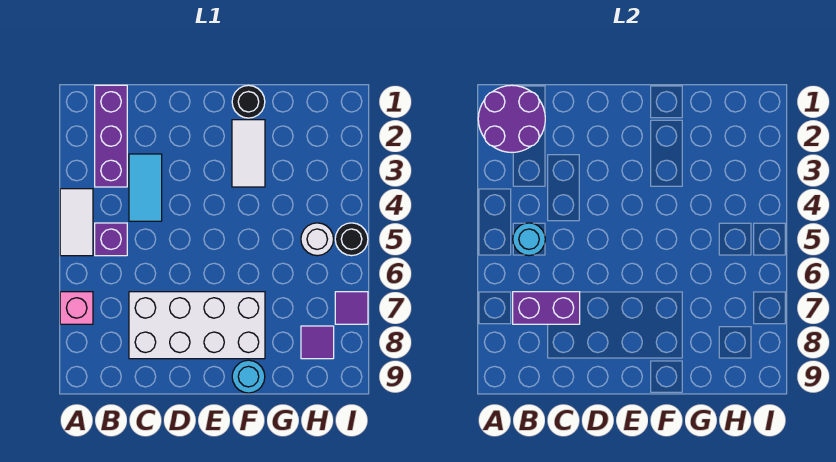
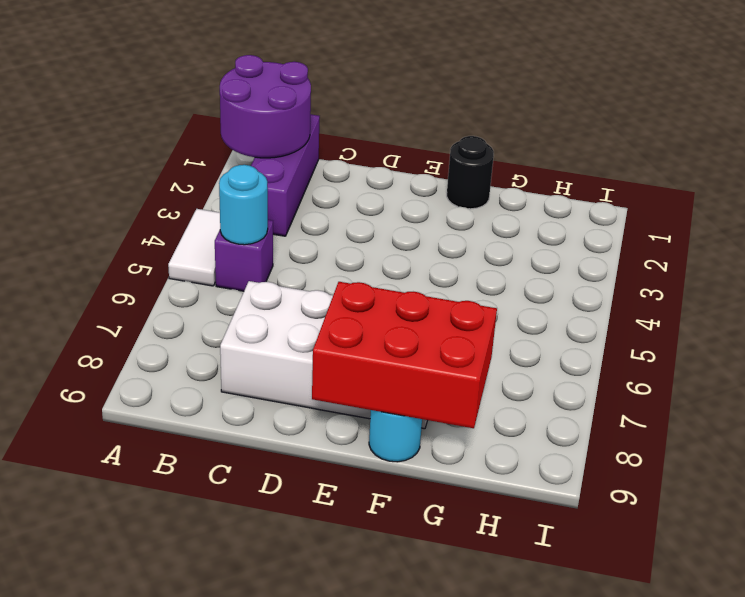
red 2x3 brick [312,282,497,428] -> none
none -> pink 1x1 brick [60,292,93,324]
none -> cyan 1x2 tile [129,154,162,221]
none -> white 1x2 tile [232,120,265,187]

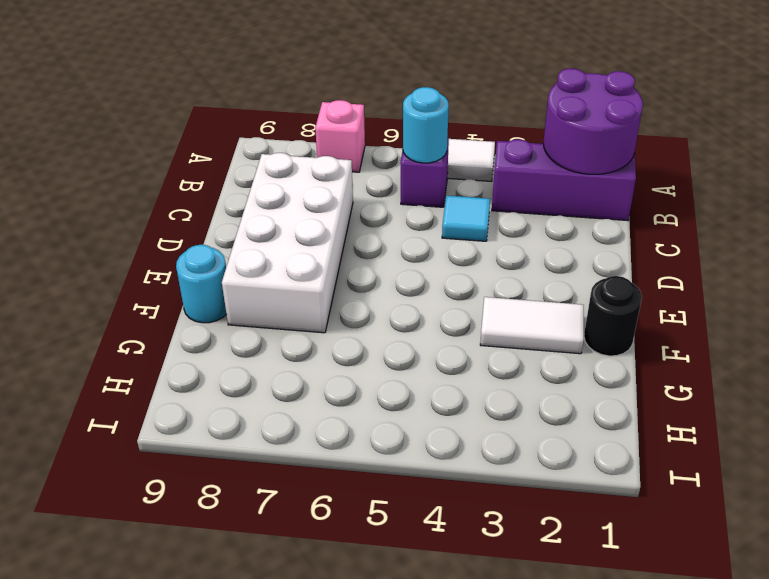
cyan 1x1 tile [442,196,490,241] -> cyan 1x2 tile [129,154,162,221]
none -> white 1x1 round brick [301,223,334,256]
none -> purple 1x1 tile [301,326,334,359]
none -> black 1x1 round brick [335,223,368,256]

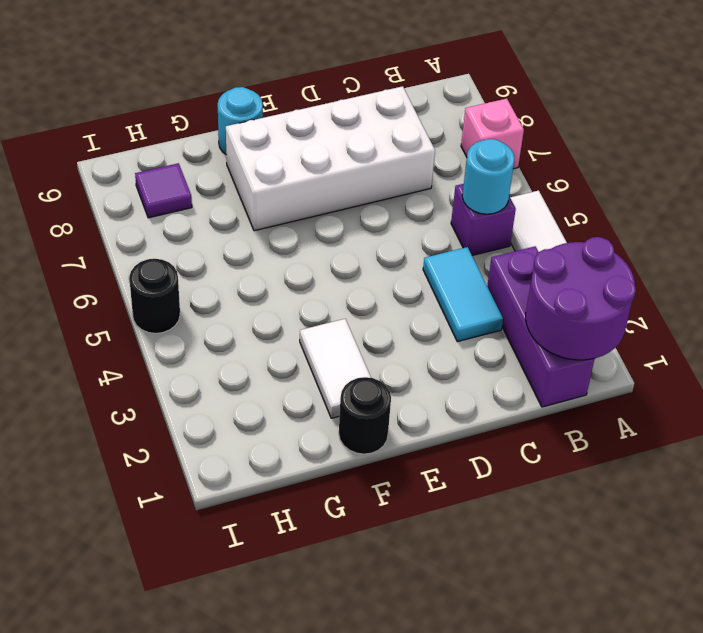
none -> white 1x1 round brick [301,223,334,256]
none -> purple 1x1 tile [335,292,368,324]
none -> purple 1x2 brick [513,292,580,324]

